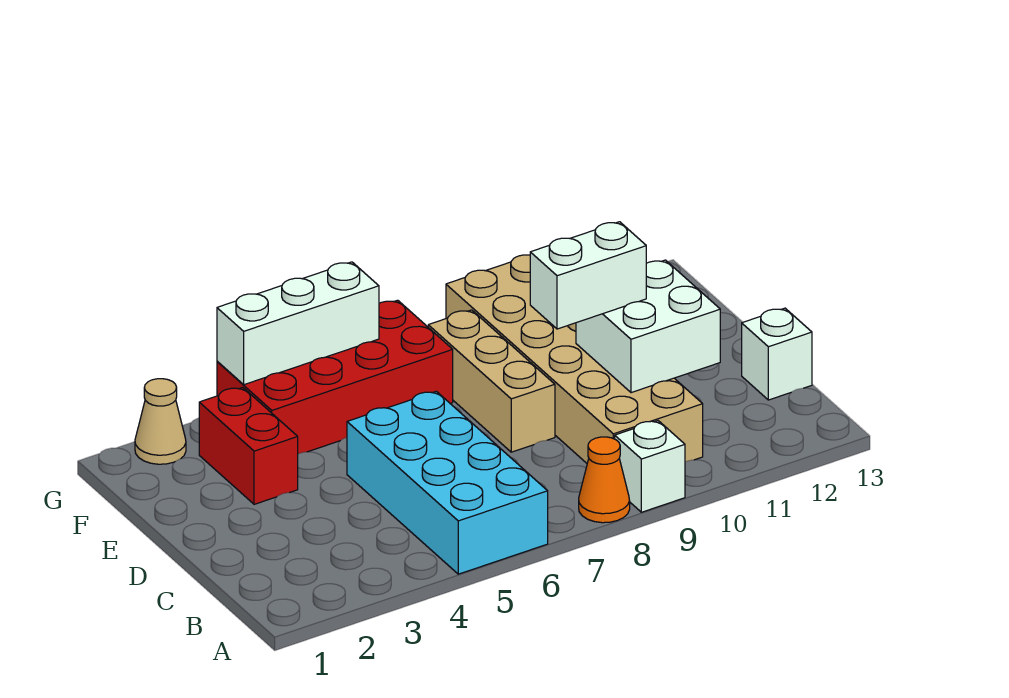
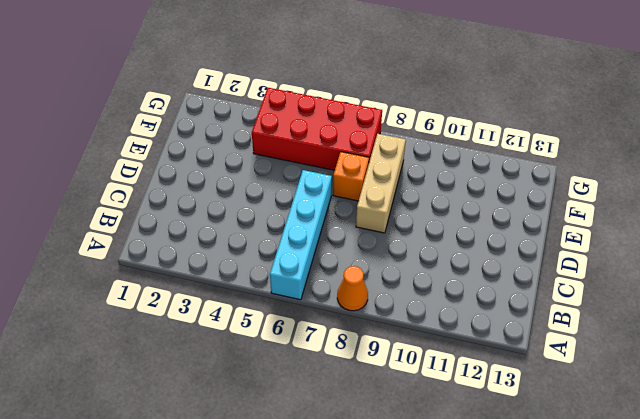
cyan 1x4 brick [270,170,332,300] -> cyan 2x4 brick [347,391,548,574]
orange 1x1 brick [333,152,369,201] -> none
none -> white 1x1 brick [615,421,685,512]
none -> tan 2x6 brick [446,255,703,463]
none -> white 1x1 brick [742,308,812,400]

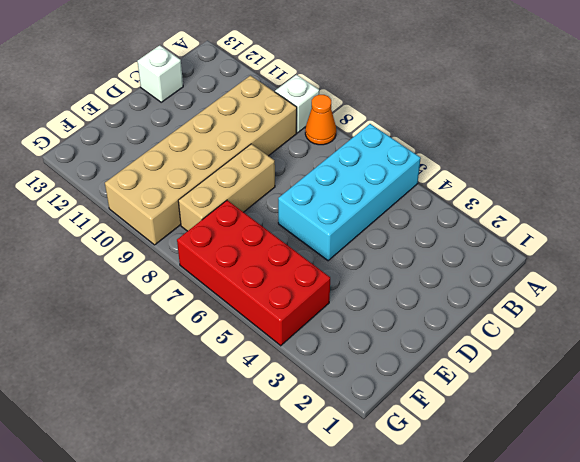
none -> red 1x2 brick [199,387,298,504]
none -> tan 1x1 cone [135,379,186,464]
none -> white 2x2 brick [576,260,720,393]

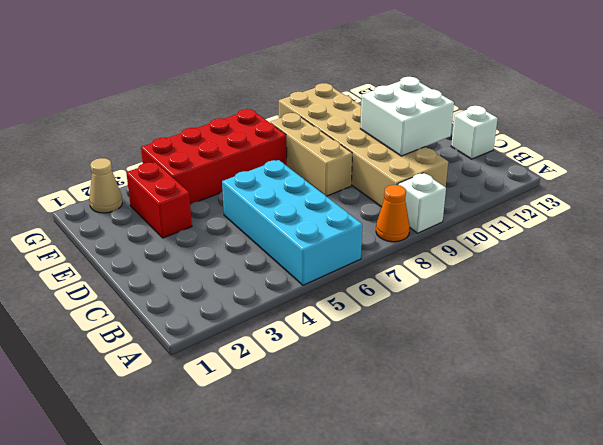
none -> white 1x3 brick [217,262,379,385]
none -> white 1x2 brick [530,222,646,329]

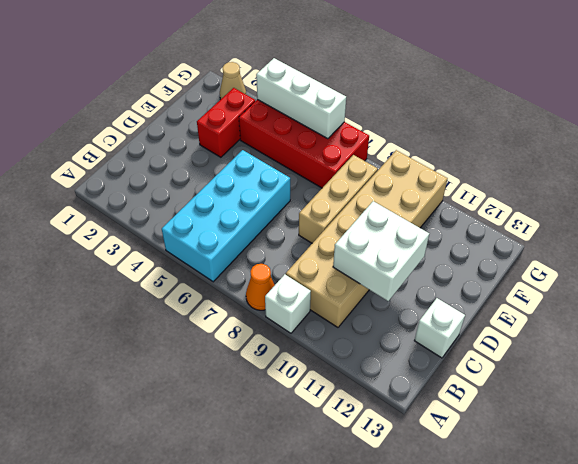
none -> white 1x2 brick [530,222,646,329]

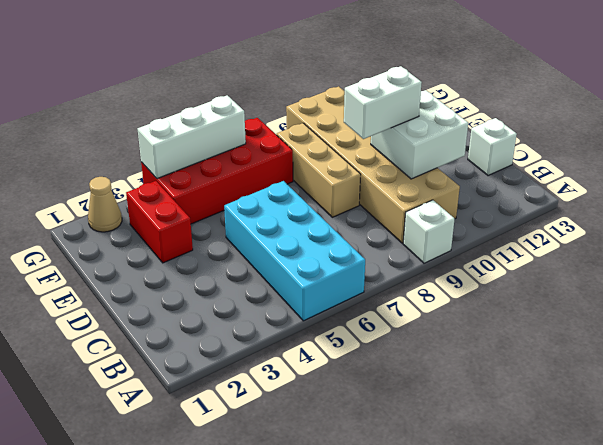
none -> orange 1x1 cone [579,437,630,523]

